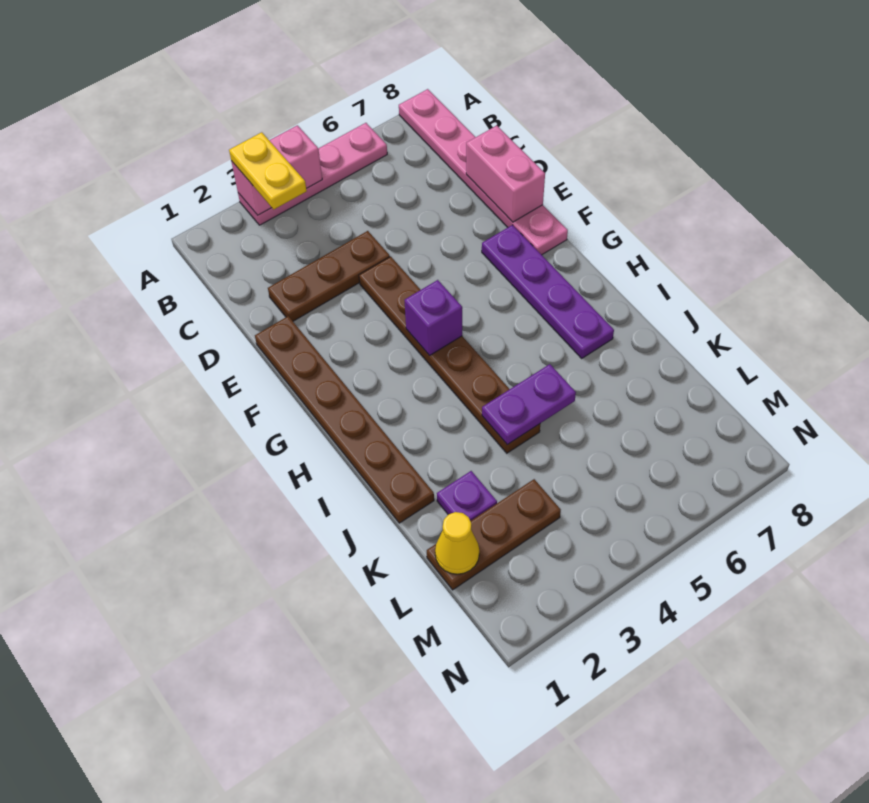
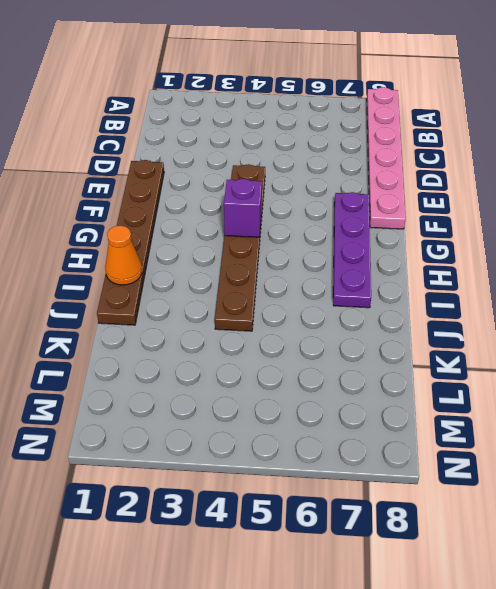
orange 1x1 cone [105,225,142,285] -> none
none -> pink 1x4 plate [238,123,387,225]
none -> brown 1x3 plate [268,231,390,321]
none -> purple 1x1 plate [437,471,497,521]

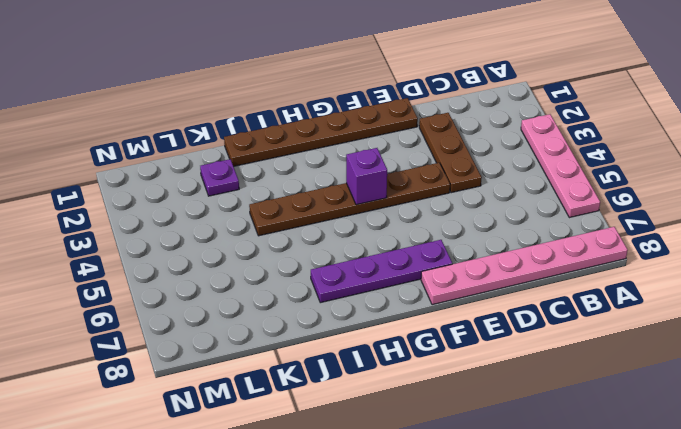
none -> brown 1x3 plate [427,479,561,590]
none -> pink 1x2 brick [231,125,322,215]
none -> pink 1x2 brick [466,126,545,222]

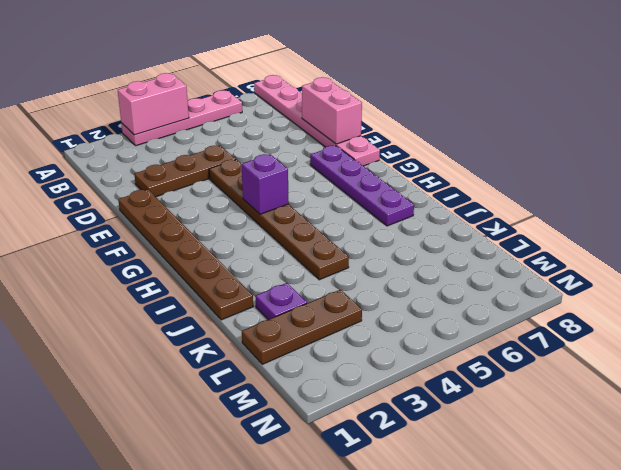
none -> purple 1x2 plate [482,364,576,445]
none -> yellow 1x1 cone [435,512,479,574]
none -> yellow 1x2 plate [229,132,307,209]

